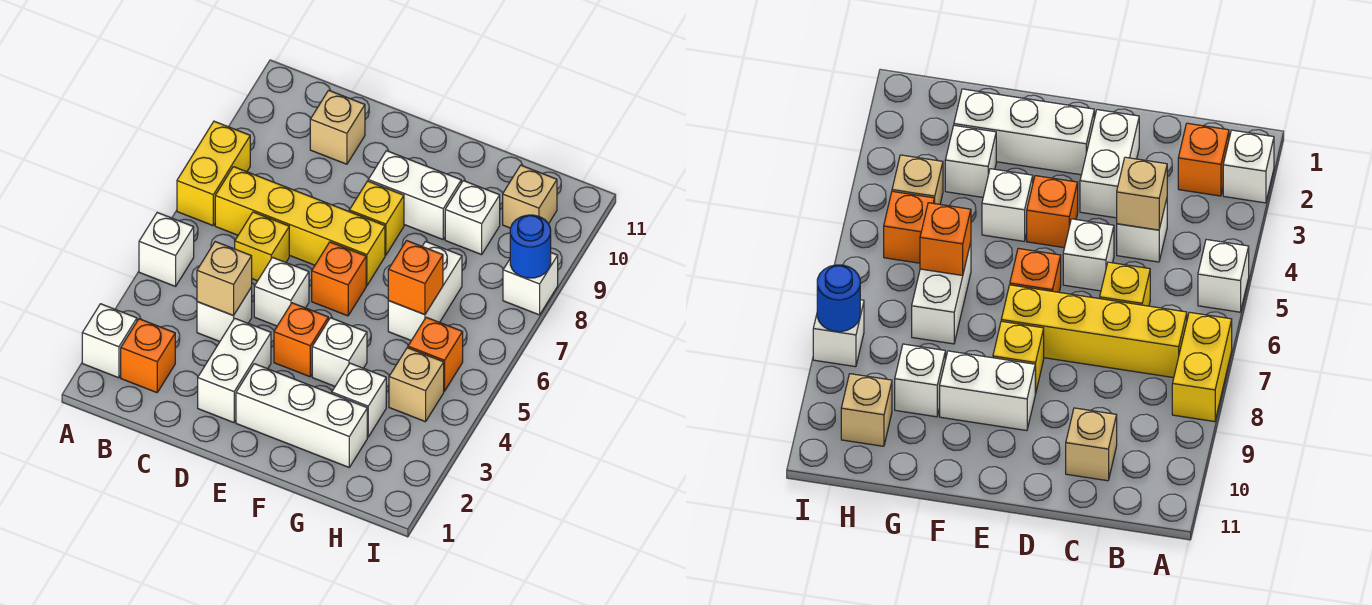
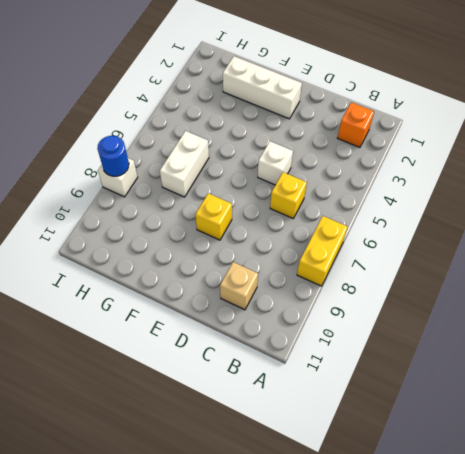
none -> white 1x1 brick [82,304,137,378]
none -> white 1x1 brick [139,213,194,286]
none -> yellow 1x4 brick [215,167,385,285]

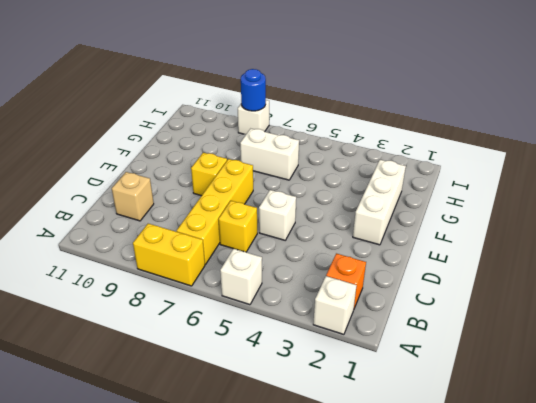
none -> white 1x1 brick [197,287,252,342]
none -> white 1x2 brick [198,318,271,423]
none -> orange 1x1 brick [274,303,328,377]

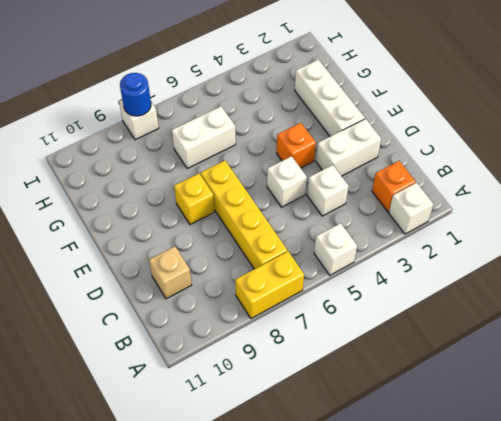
none -> yellow 1x1 brick [235,212,289,281]
none -> orange 1x1 brick [312,242,366,316]
none -> white 1x2 brick [368,151,461,239]

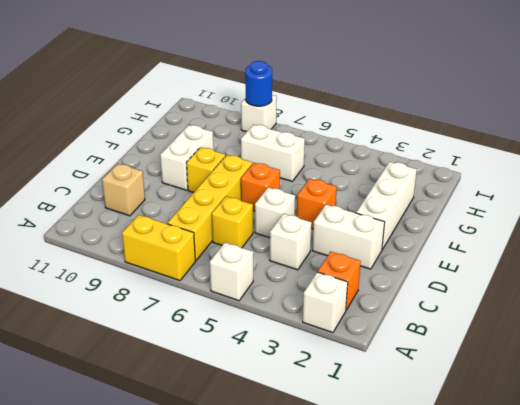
none -> white 1x1 brick [312,318,367,386]
none -> white 1x1 brick [332,363,386,437]
none -> white 1x1 brick [445,181,500,255]

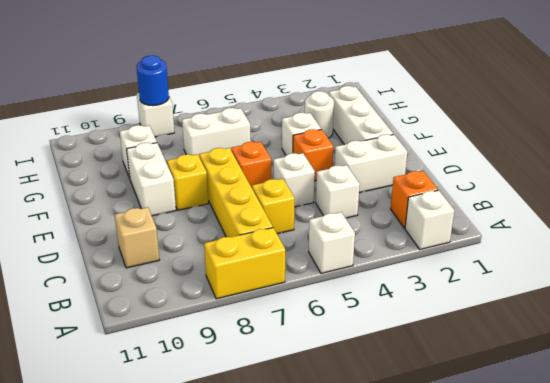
white 1x1 round brick [305,91,334,138] -> white 1x1 brick [332,363,386,437]
none -> tan 1x1 brick [389,348,444,422]
none -> orange 1x1 brick [408,317,463,391]
none -> tan 1x1 brick [503,165,557,228]

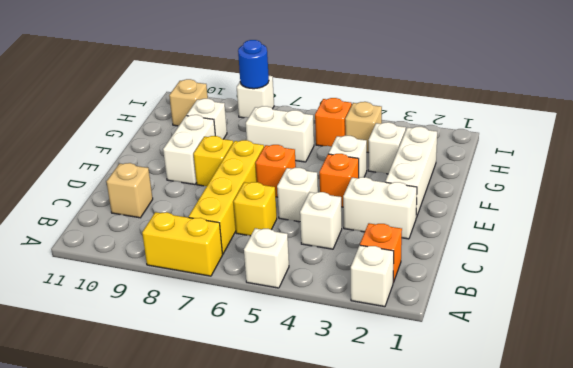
none -> tan 1x1 brick [197,242,252,316]
none -> orange 1x1 brick [388,241,443,315]

